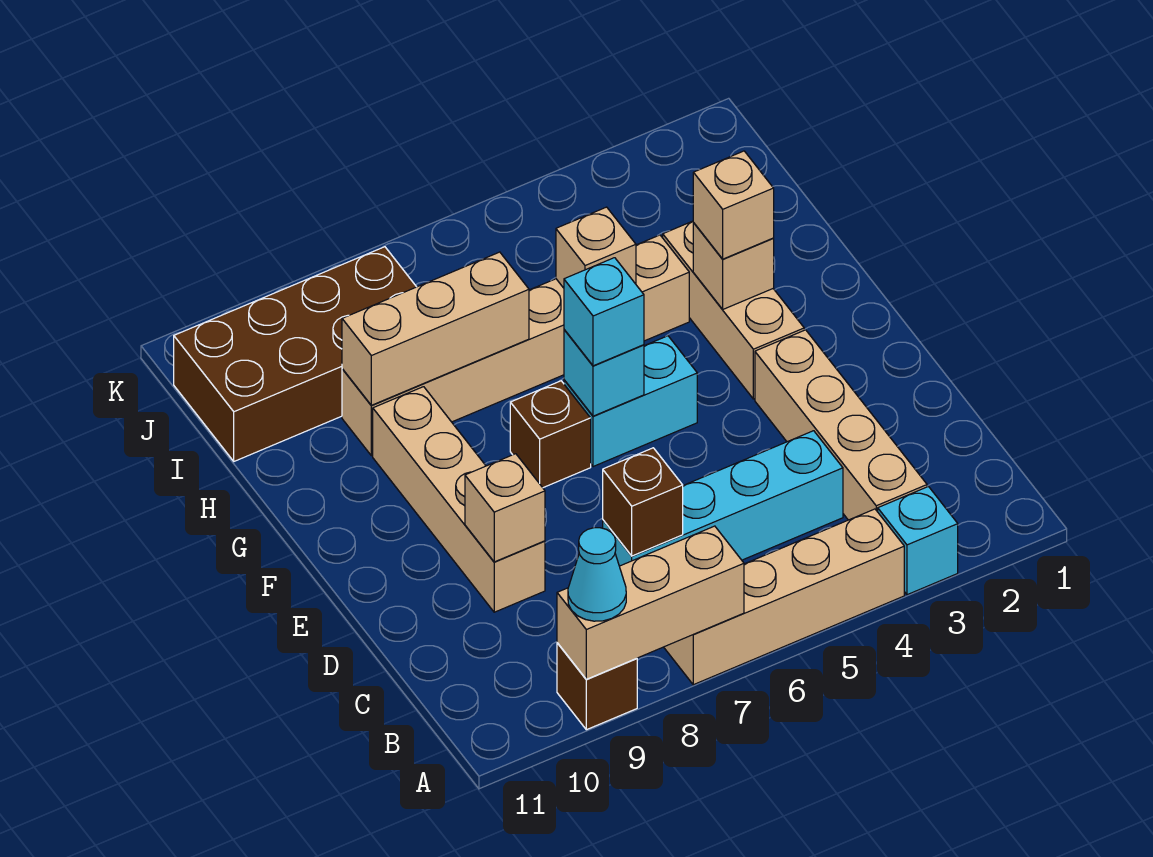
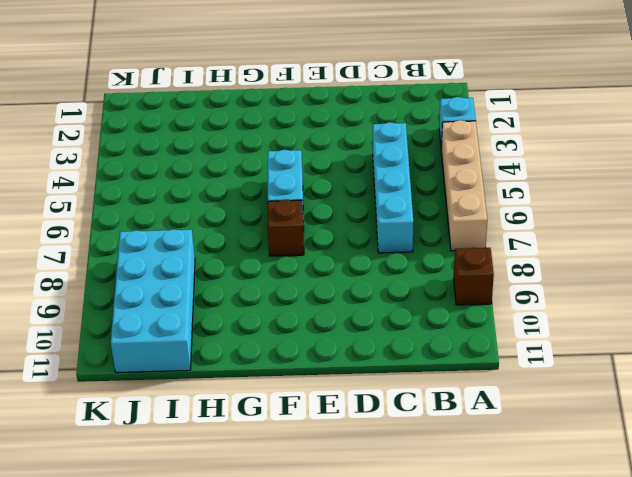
cyan 2x4 brick [111,229,195,373] -> brown 2x4 brick [174,247,416,461]
none -> tan 1x4 brick [755,330,927,520]
none -> tan 1x4 brick [373,387,545,612]
none -> tan 1x3 brick [663,221,804,399]

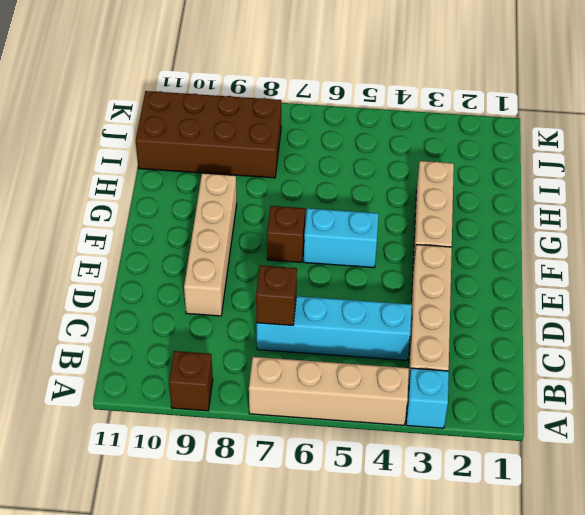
none -> tan 1x6 brick [342,235,689,456]
none -> tan 1x3 brick [557,526,744,679]
none -> tan 1x1 brick [465,454,545,562]

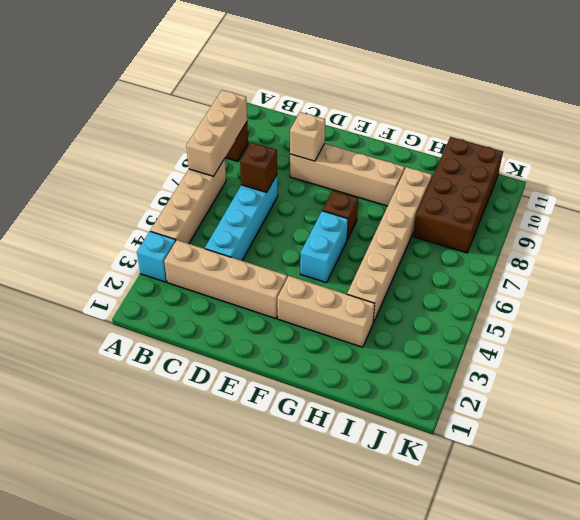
none -> cyan 1x1 brick [564,330,644,416]
none -> tan 1x1 brick [693,223,774,309]
none -> tan 1x1 brick [556,207,636,288]

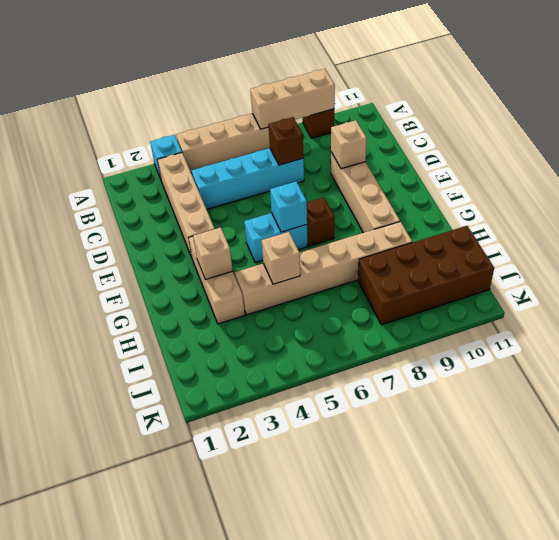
none -> tan 1x3 brick [342,252,529,405]
none -> cyan 1x1 cone [568,528,626,621]
none -> cyan 1x1 brick [564,258,644,366]

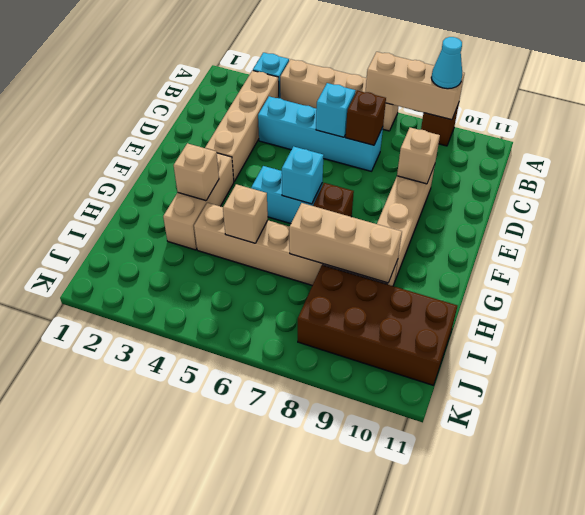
cyan 1x1 brick [316,83,356,137] -> cyan 1x1 brick moved to [564,258,644,366]
none -> tan 1x1 brick [693,151,774,259]

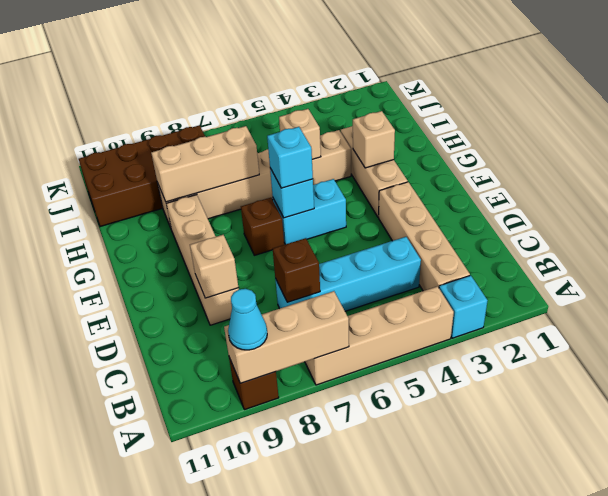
none -> tan 1x1 brick [693,151,774,259]

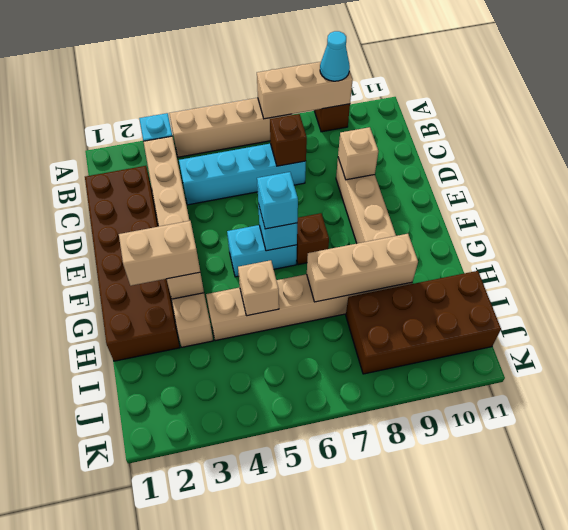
brown 2x6 brick [85,166,180,361] -> none
tan 1x2 brick [119,221,200,286] -> tan 1x1 brick [693,151,774,259]

